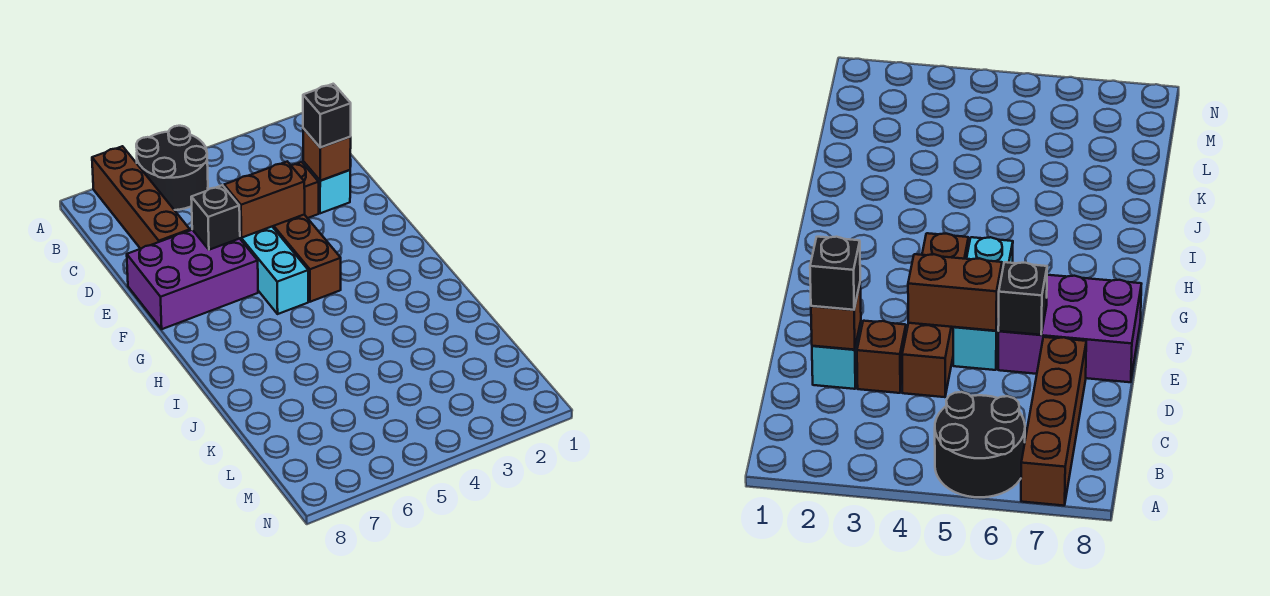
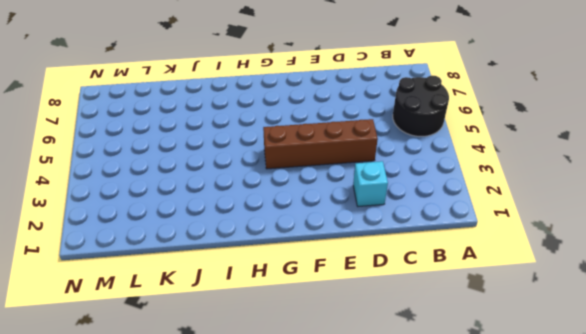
none -> brown 1x4 brick [92,146,190,249]
none -> brown 1x1 brick [291,162,319,218]

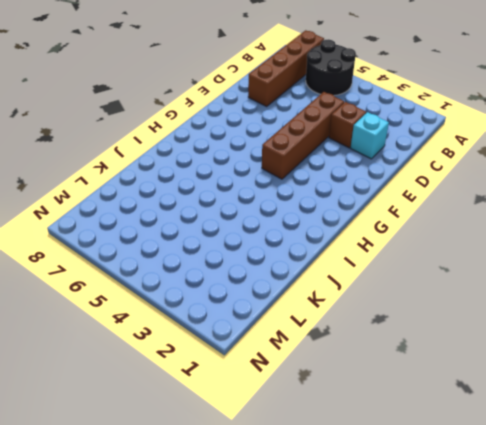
none -> cyan 1x3 brick [240,227,308,314]
none -> purple 2x3 brick [127,230,258,329]

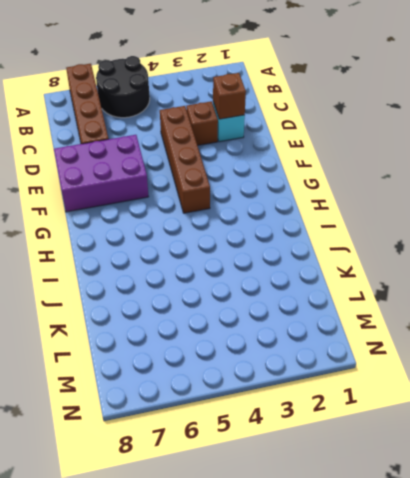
none -> cyan 1x3 brick [240,227,308,314]
none -> brown 1x2 brick [224,162,305,238]

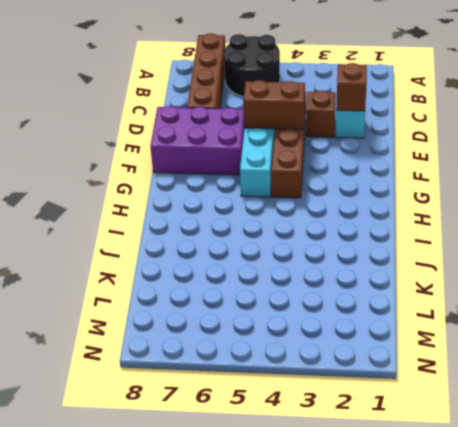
none -> black 1x1 brick [191,185,240,250]
none -> black 1x1 brick [303,84,351,148]

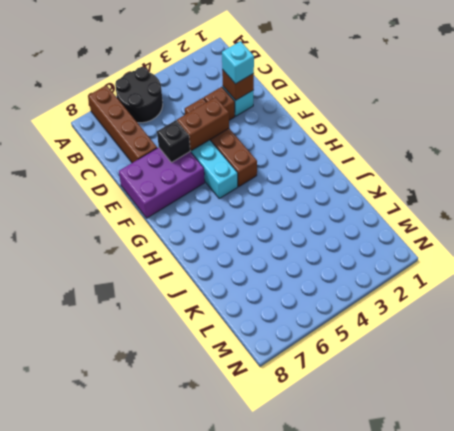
cyan 1x1 brick [222,41,254,84] -> black 1x1 brick [303,84,351,148]

